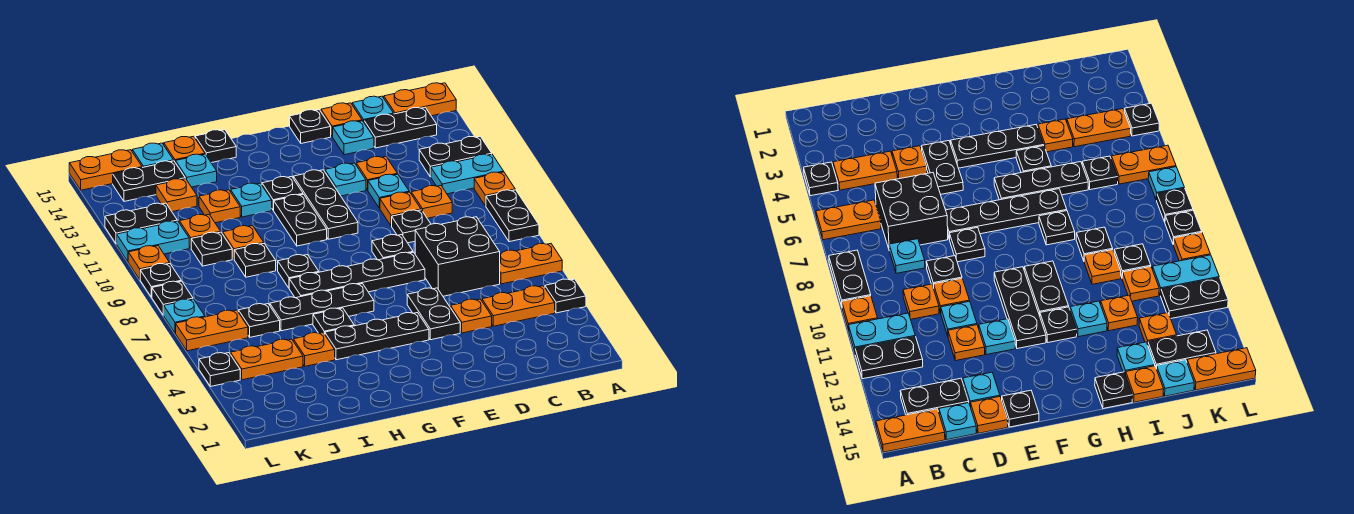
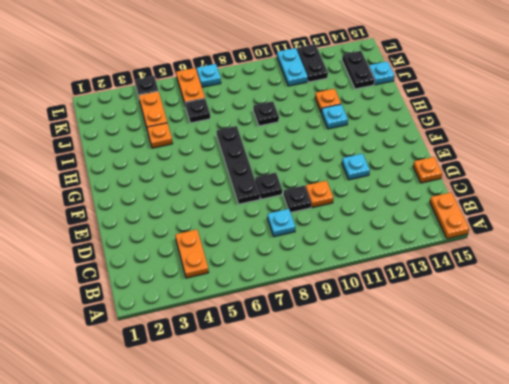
none -> black 1x1 plate [545,279,586,313]
none -> orange 1x2 plate [500,244,562,284]
none -> black 1x2 plate [486,190,539,242]
none -> orange 1x1 plate [474,172,515,206]

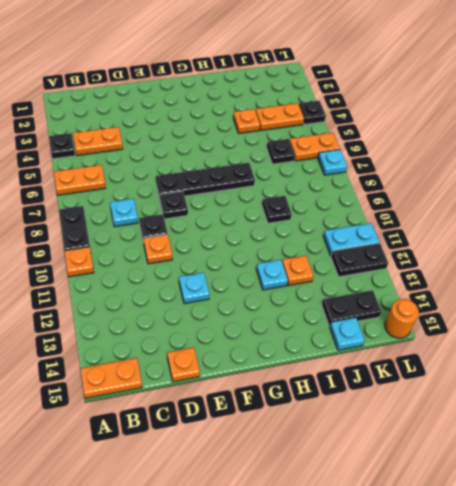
orange 1x1 round brick [385,299,419,338] -> orange 1x2 plate [69,150,142,190]
none -> cyan 1x2 plate [431,154,504,194]
none -> black 1x2 plate [419,136,492,177]
none -> black 1x2 plate [364,107,437,148]
none -> black 2x2 brick [415,217,500,296]

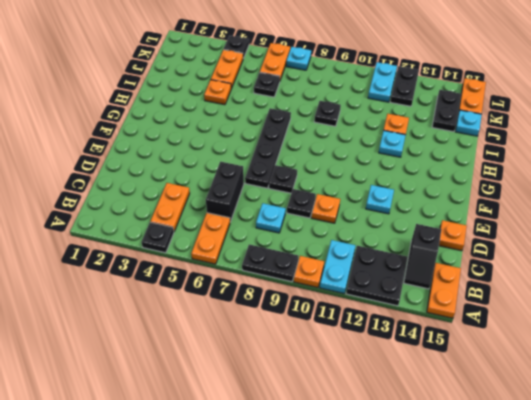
black 2x2 plate [346,246,408,306] -> black 1x2 plate [419,136,492,177]
black 1x2 slope [404,224,441,289] -> black 1x2 plate [364,107,437,148]
black 1x2 brick [206,162,244,222] -> black 2x2 brick [415,217,500,296]
none -> orange 1x1 plate [411,186,452,218]
none -> cyan 1x1 plate [352,96,394,122]
none -> orange 1x1 plate [451,299,492,333]
none -> cyan 1x1 plate [368,174,409,208]

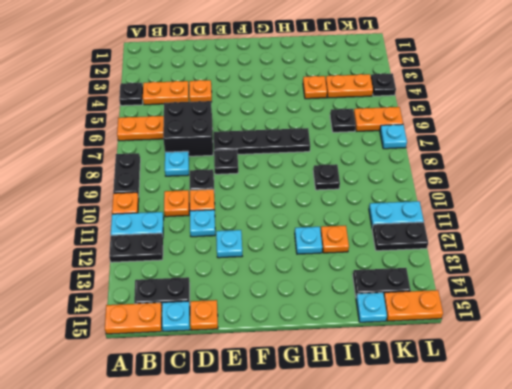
none -> orange 1x1 plate [356,157,397,190]
none -> cyan 1x1 plate [333,121,374,155]
none -> black 1x2 plate [407,288,460,340]
none -> black 1x1 plate [290,110,331,143]

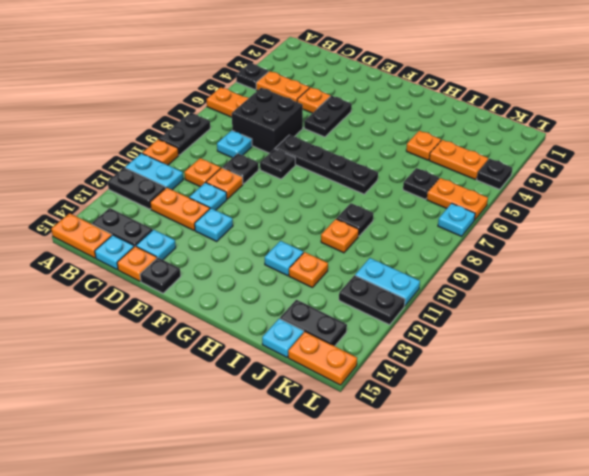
orange 1x2 plate [150,188,210,230] -> orange 1x1 plate [356,157,397,190]
none -> black 1x3 plate [325,313,429,360]
none -> black 1x3 plate [293,170,358,239]
none -> black 1x3 plate [270,284,374,331]
none -> black 1x2 plate [274,194,327,246]

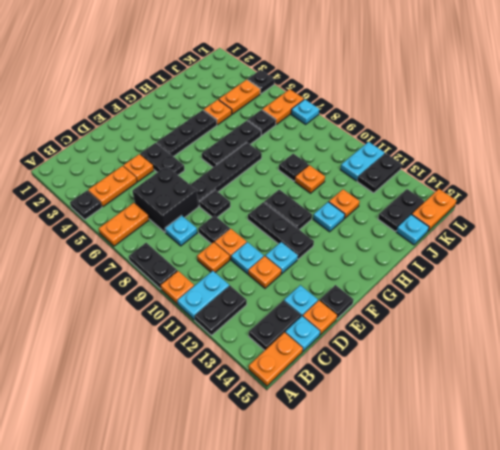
none -> black 1x1 plate [262,177,303,210]
none -> black 1x1 plate [313,308,354,334]
none -> black 1x1 plate [278,255,319,288]
none -> black 1x1 plate [195,130,236,163]

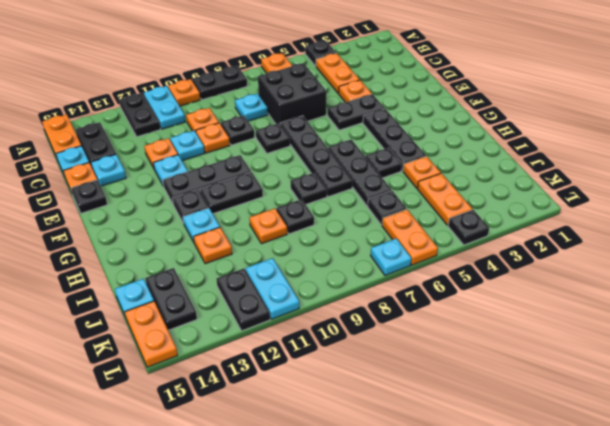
none -> black 1x1 plate [195,130,236,163]
none -> cyan 1x1 plate [176,154,217,187]
none -> orange 1x1 plate [164,136,205,163]
none -> black 1x1 plate [191,232,232,266]

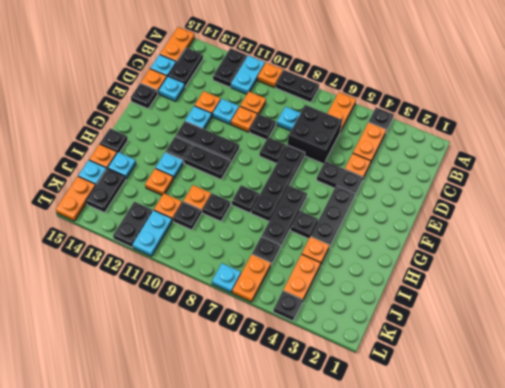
none -> orange 1x1 plate [156,179,197,212]
none -> black 1x1 plate [152,281,193,315]
none -> black 1x1 plate [140,264,181,297]
none -> orange 1x1 plate [128,246,170,279]

